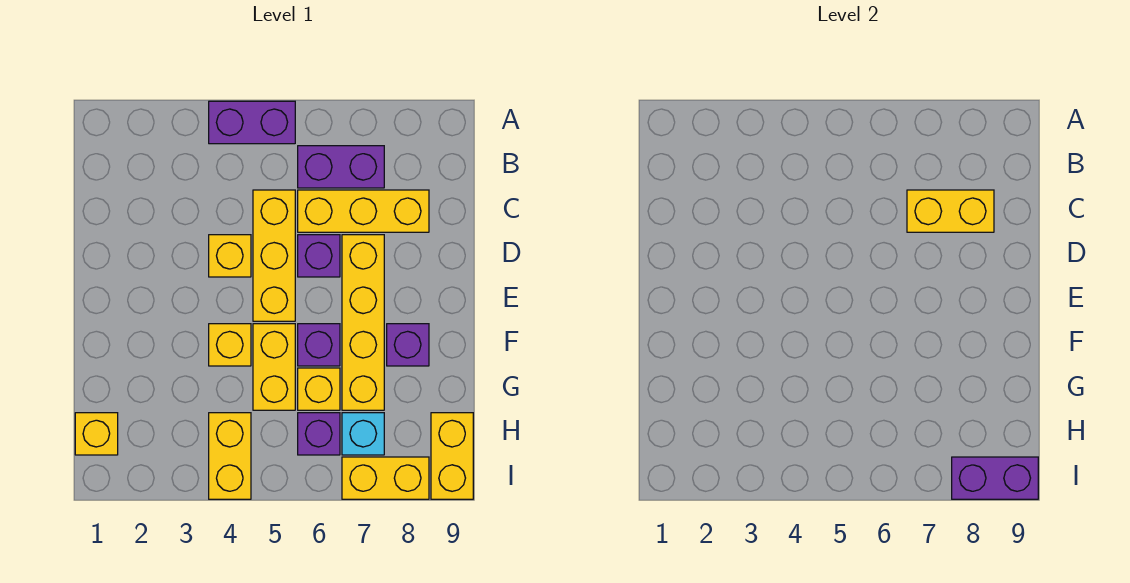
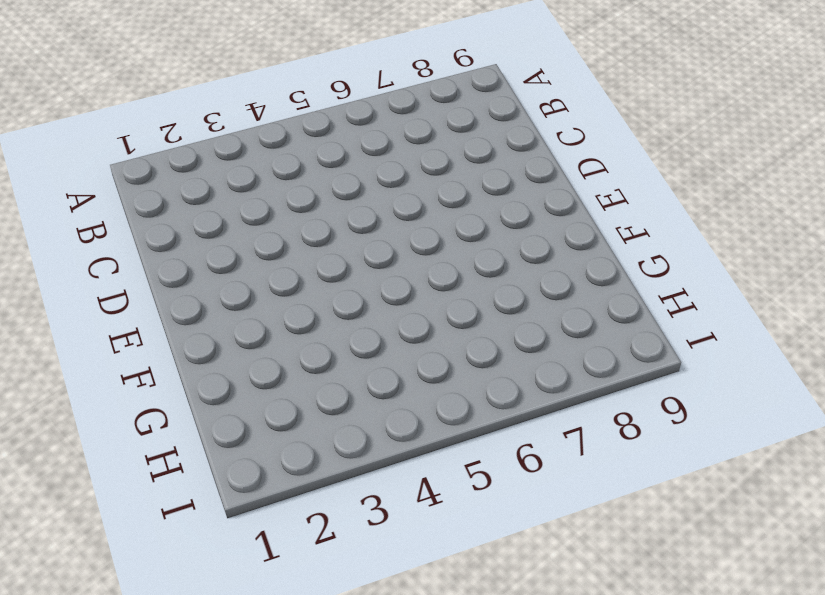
none -> purple 1x2 brick [209,101,295,144]
none -> purple 1x2 brick [298,146,384,188]
none -> yellow 1x3 brick [253,190,295,321]

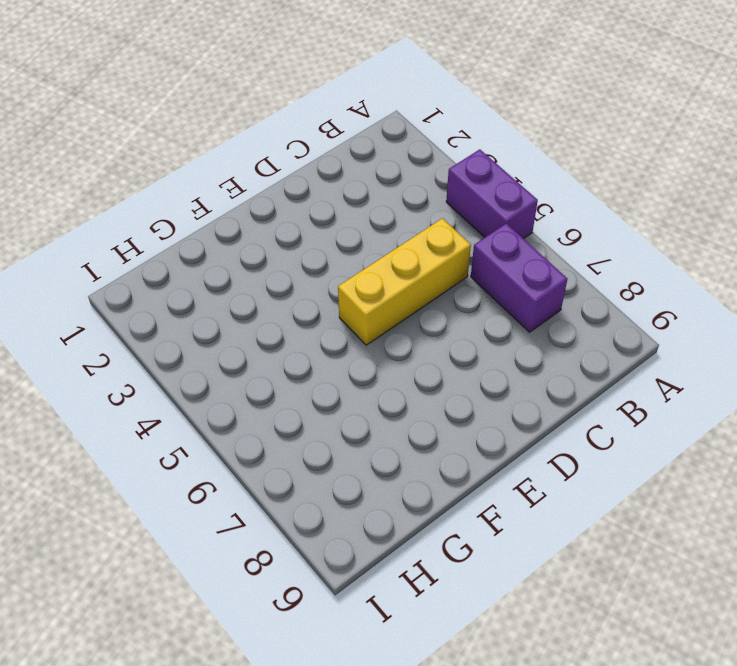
none -> yellow 1x3 brick [298,190,429,232]
none -> yellow 1x1 brick [209,235,251,277]
none -> purple 1x1 brick [298,235,340,277]

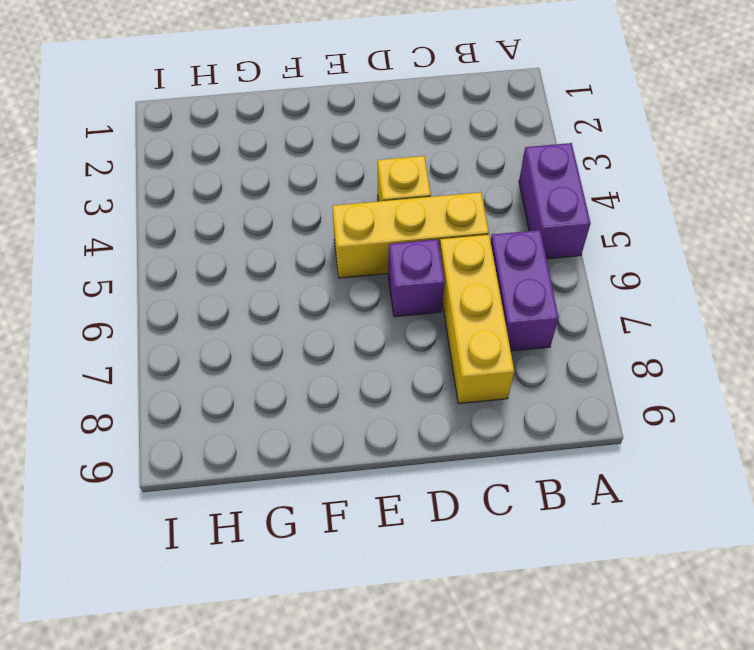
none -> yellow 1x4 brick [342,235,384,410]
none -> yellow 1x1 brick [209,324,251,366]
none -> yellow 1x2 brick [253,324,295,410]

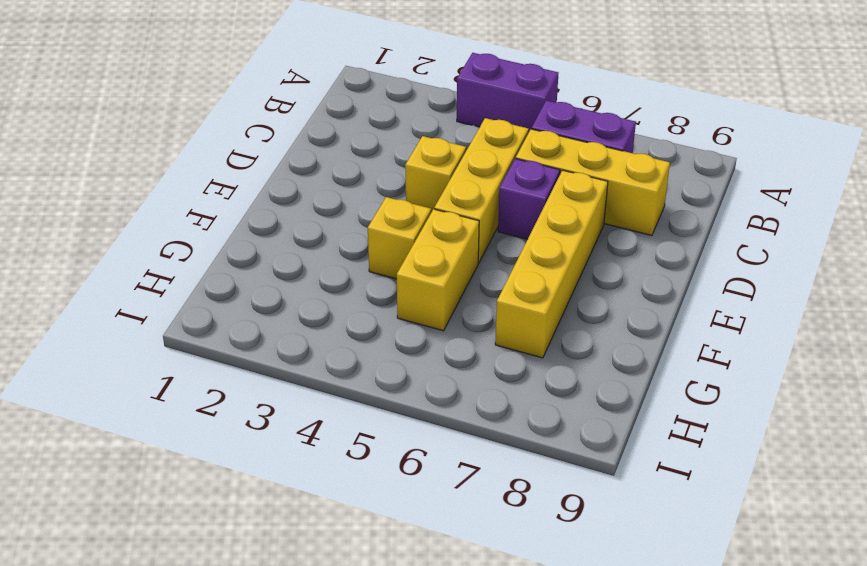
none -> purple 1x1 brick [298,324,340,366]
none -> purple 1x1 brick [387,324,429,366]
none -> yellow 1x1 brick [298,368,340,410]

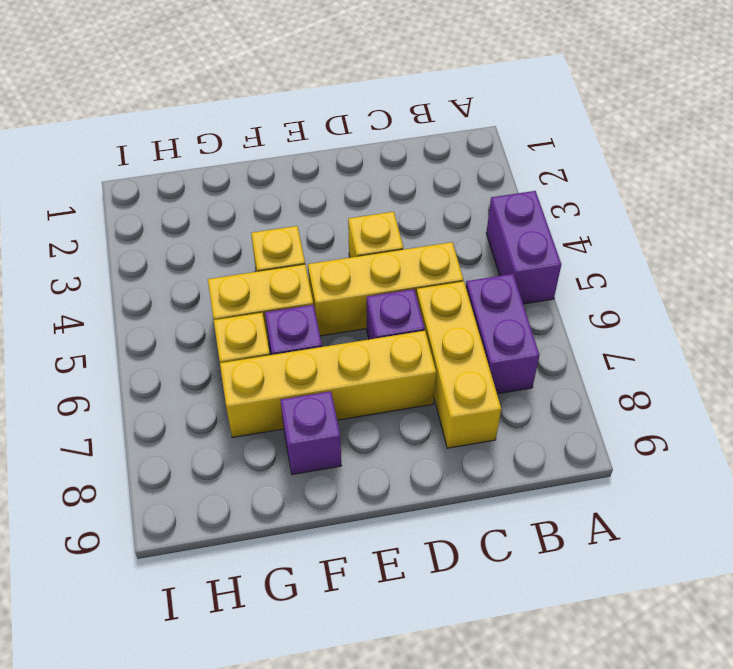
none -> yellow 1x1 brick [75,413,118,455]
none -> yellow 1x2 brick [209,413,251,499]
none -> purple 1x1 brick [298,413,340,455]

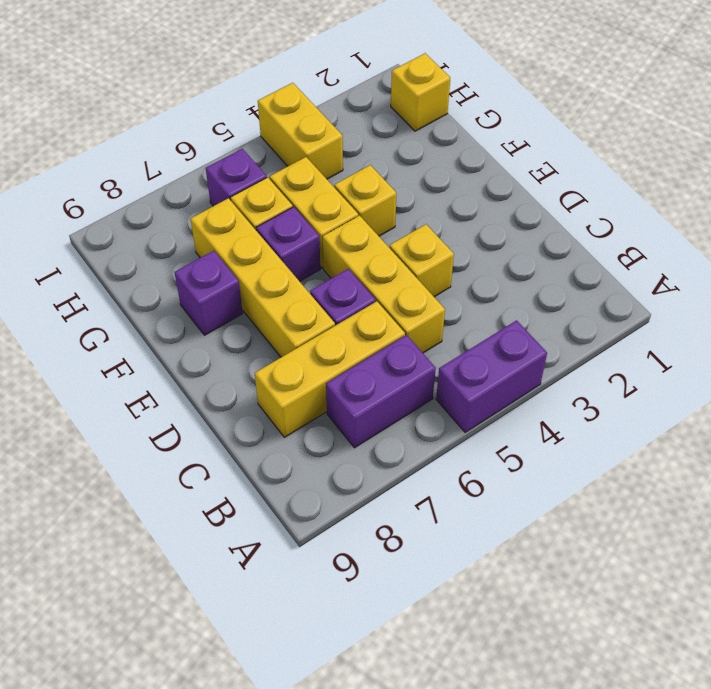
none -> cyan 1x1 brick [342,413,384,455]
none -> yellow 1x2 brick [431,413,473,499]
none -> yellow 1x2 brick [342,457,429,499]

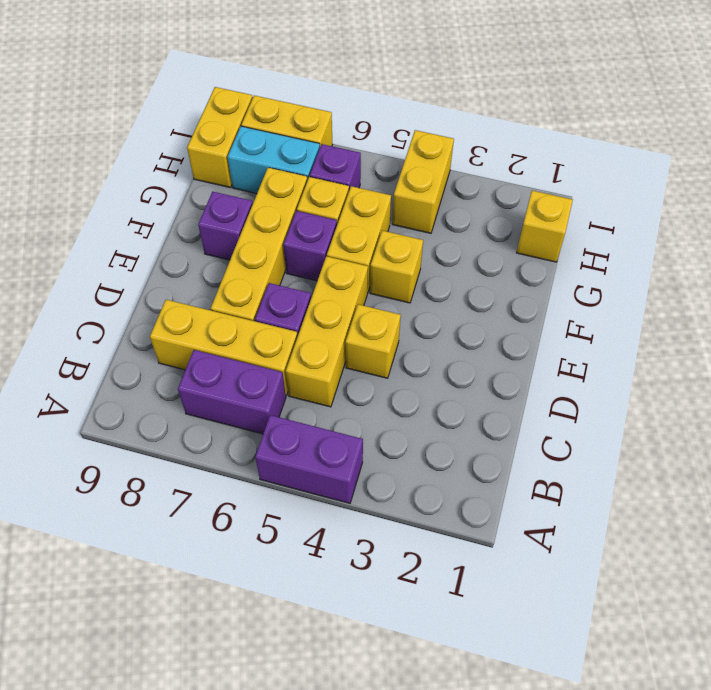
cyan 1x2 brick [228,126,320,194] -> cyan 1x1 brick [342,413,384,455]
none -> yellow 1x2 brick [907,190,994,232]
none -> purple 1x2 brick [952,457,1038,499]

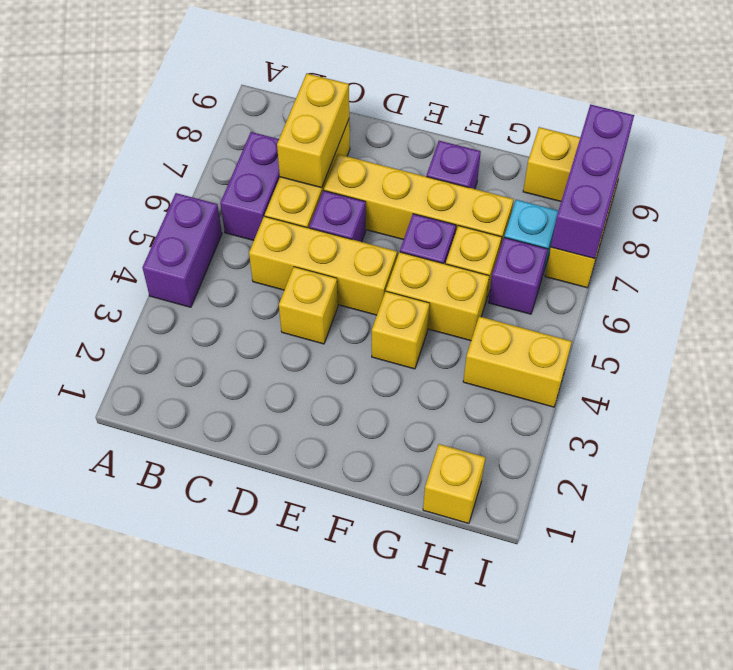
purple 1x3 brick [551,104,634,259] -> purple 1x2 brick [952,457,1038,499]

